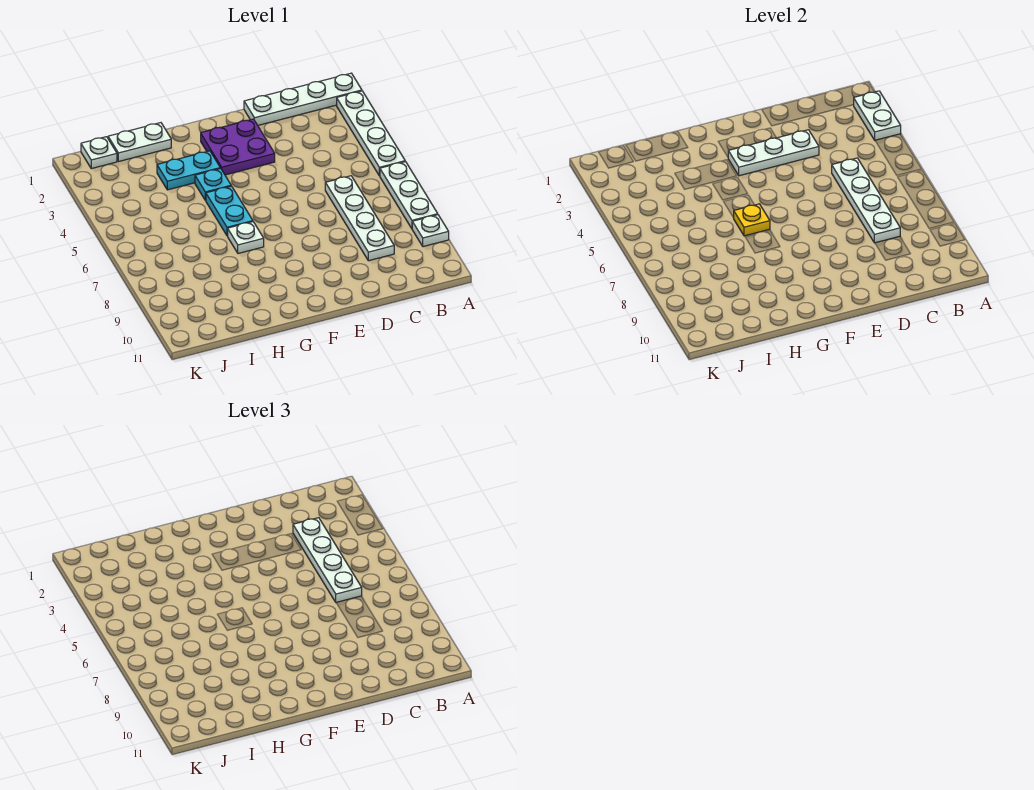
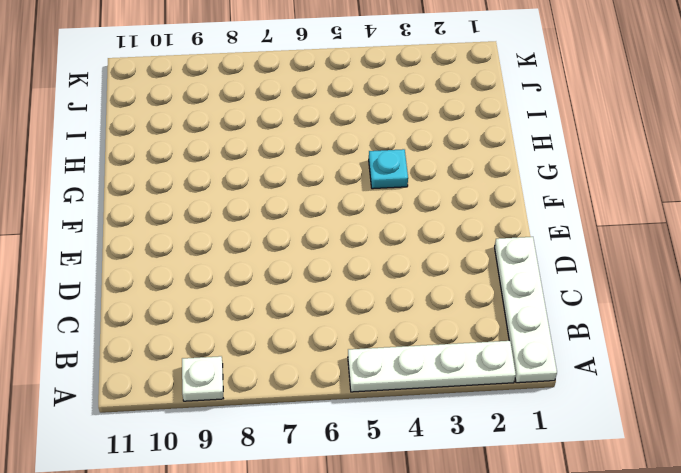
none -> white 1x3 plate [380,162,438,228]
none -> white 1x4 plate [325,176,394,261]
none -> purple 2x2 plate [201,119,275,175]

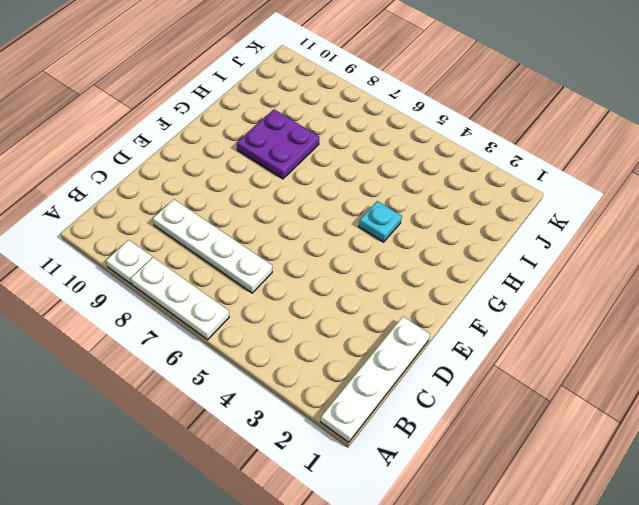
purple 2x2 plate [237,109,320,179] -> purple 2x2 plate moved to [201,119,275,175]
none -> white 1x4 plate [337,91,405,176]
none -> cyan 1x2 plate [157,151,220,190]
none -> cyan 1x2 plate [206,186,253,236]

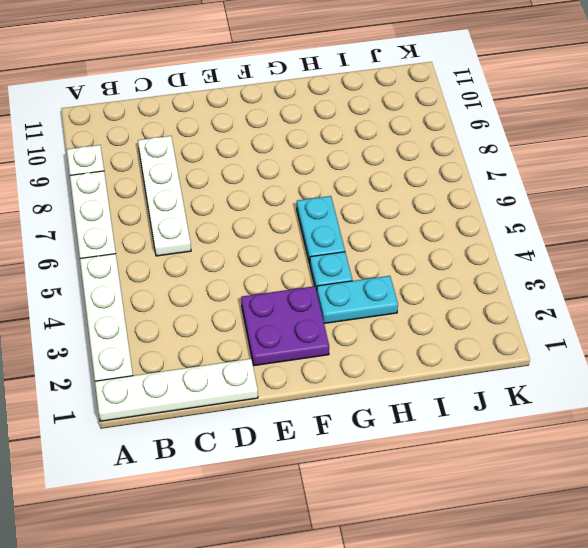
none -> white 1x1 plate [228,222,264,253]
none -> white 1x2 plate [108,123,171,162]
none -> white 1x1 plate [81,137,117,169]

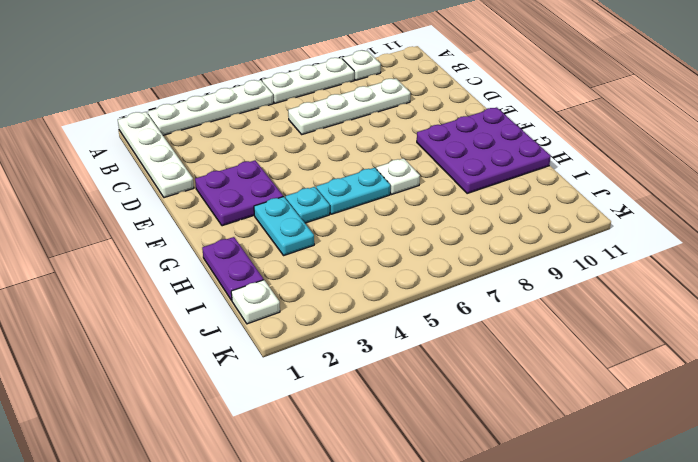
purple 3x3 plate [417,107,551,194] -> none
purple 1x2 plate [202,237,264,301] -> white 1x2 plate [108,123,171,162]
none -> white 1x2 plate [854,91,901,140]
none -> white 1x4 plate [832,158,900,243]
none -> white 1x3 plate [728,130,819,176]

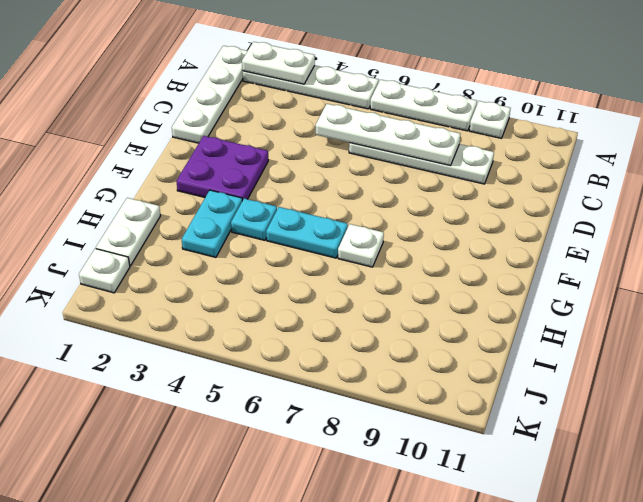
none -> white 1x3 plate [728,130,819,176]
none -> yellow 1x1 plate [734,204,770,236]
none -> white 1x4 plate [293,518,362,602]

